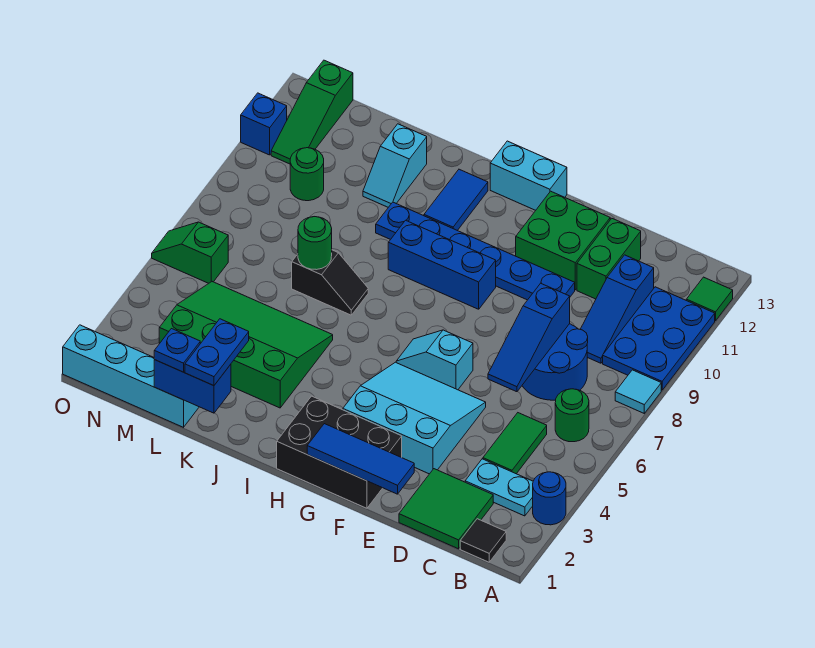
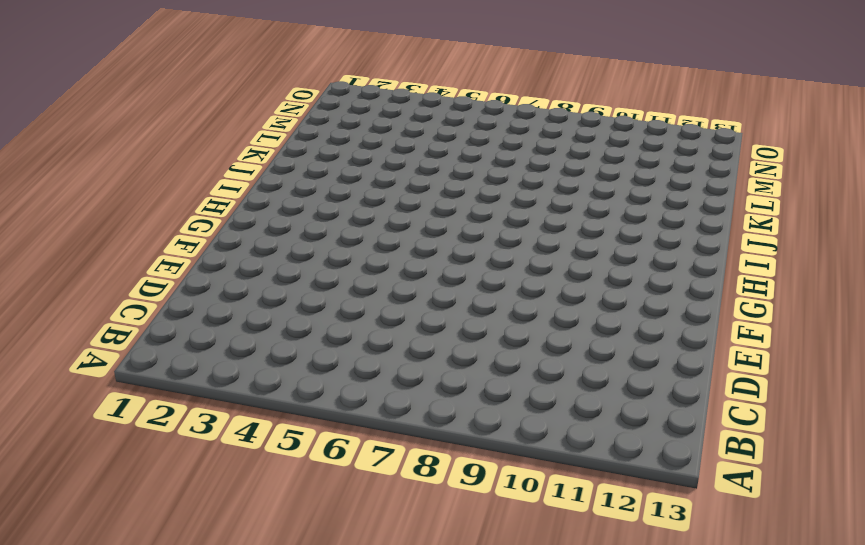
none -> blue 1x1 round brick [533,472,566,525]
none -> cyan 1x1 tile [615,370,661,413]
none -> blue 2x3 plate [603,287,715,390]
none -> green 1x1 tile [686,277,733,321]

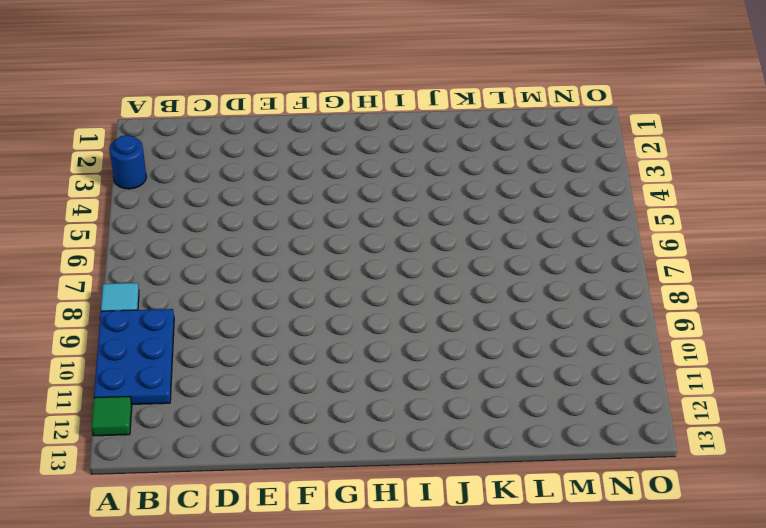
none -> black 1x1 tile [460,519,506,562]
none -> cyan 1x2 plate [465,459,533,516]
none -> green 1x1 round brick [555,389,589,442]
none -> green 2x2 tile [399,469,493,549]

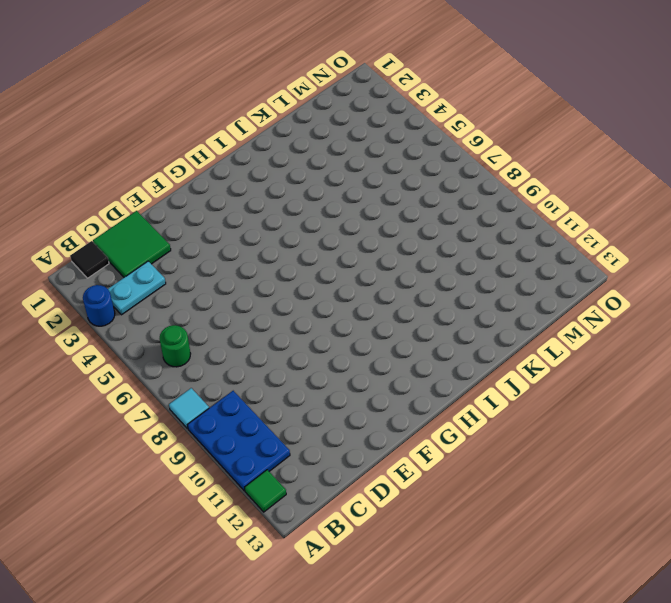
none -> green 1x2 tile [483,413,547,474]
none -> blue 2x2 round brick [522,324,588,400]
none -> blue 1x3 slope [580,255,654,363]
none -> green 1x2 brick [577,219,641,299]

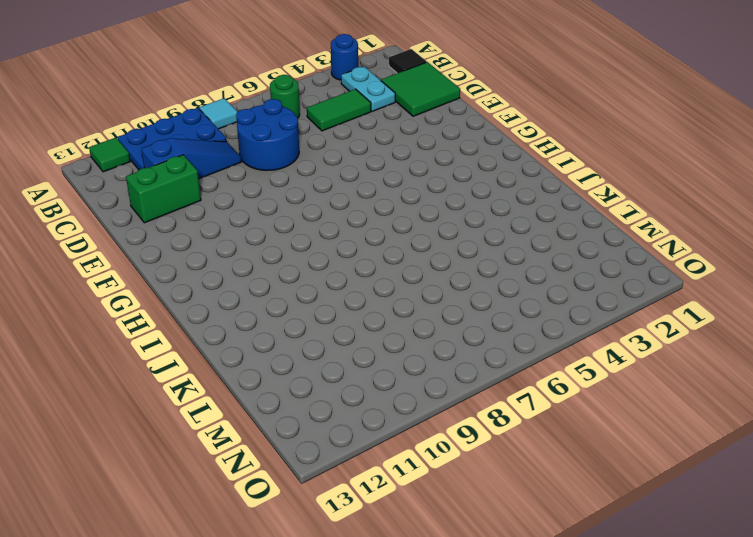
none -> cyan 3x3 slope [343,362,486,474]
none -> blue 1x6 plate [376,202,575,300]
none -> green 2x2 brick [516,191,610,290]
none -> black 2x3 brick [277,396,402,508]

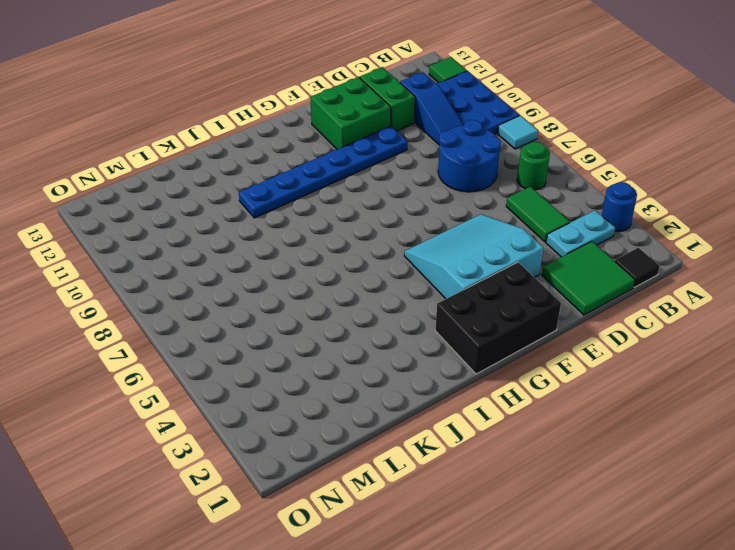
none -> cyan 1x2 slope [396,330,473,390]
none -> blue 1x3 brick [388,220,496,309]
none -> cyan 1x2 brick [490,141,567,210]
none -> blue 1x2 tile [424,169,488,230]

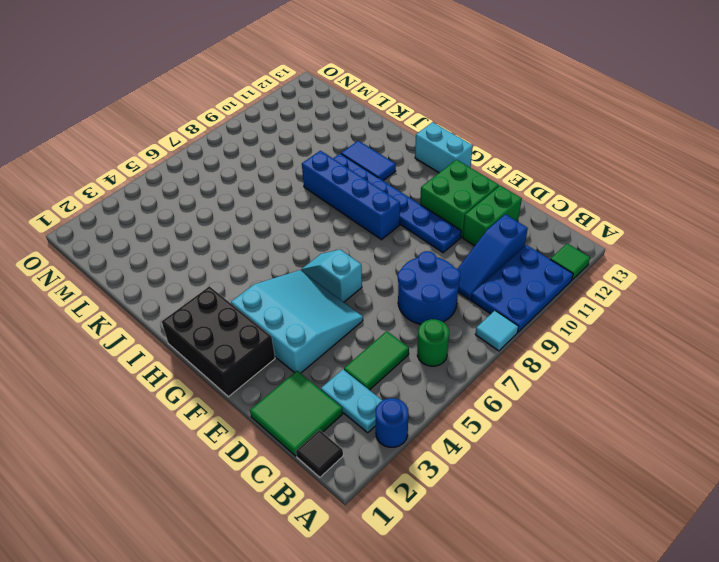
blue 1x4 brick [302,151,400,240] -> blue 1x3 brick [388,220,496,309]
blue 1x2 tile [341,141,396,181] -> blue 1x2 tile turned to [424,169,488,230]
none -> green 3x4 slope [159,282,333,408]
none -> black 1x2 slope [292,250,368,315]
none -> cyan 1x2 slope [363,124,427,207]
none -> cyan 1x4 brick [63,325,199,427]

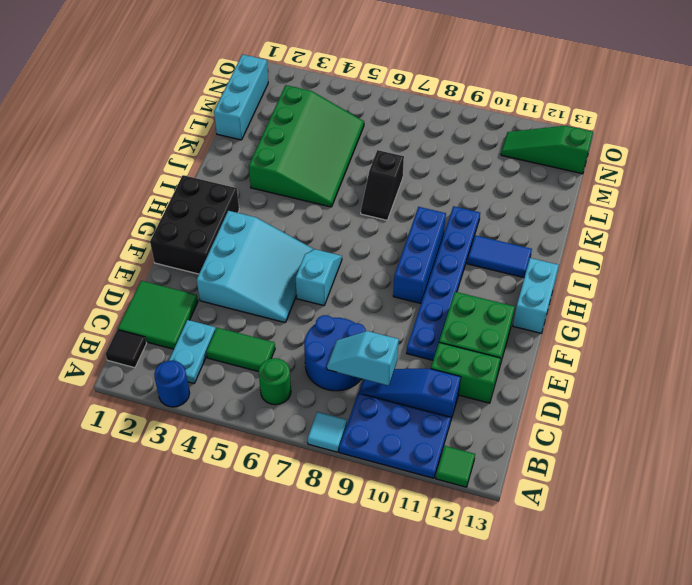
cyan 1x2 slope [327,331,399,386] -> cyan 1x2 slope moved to [363,124,427,207]
cyan 1x3 brick [214,54,268,140] -> cyan 1x4 brick [63,325,199,427]
none -> green 1x1 round brick [290,148,324,201]
none -> green 1x2 slope [152,222,228,283]
none -> blue 1x1 brick [241,93,287,155]
none -> blue 1x3 slope [488,283,570,392]

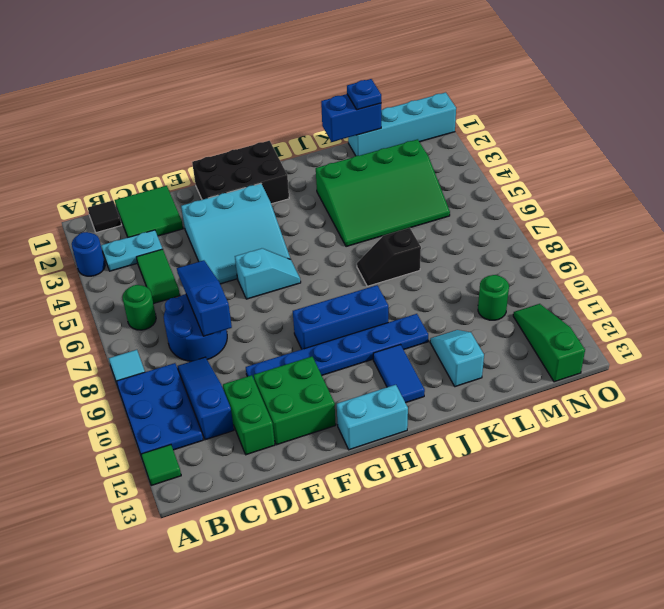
none -> green 1x2 slope [152,222,228,283]
none -> blue 1x1 brick [241,93,287,155]
none -> blue 1x3 tile [307,424,414,494]
none -> green 1x1 round brick [298,217,332,270]

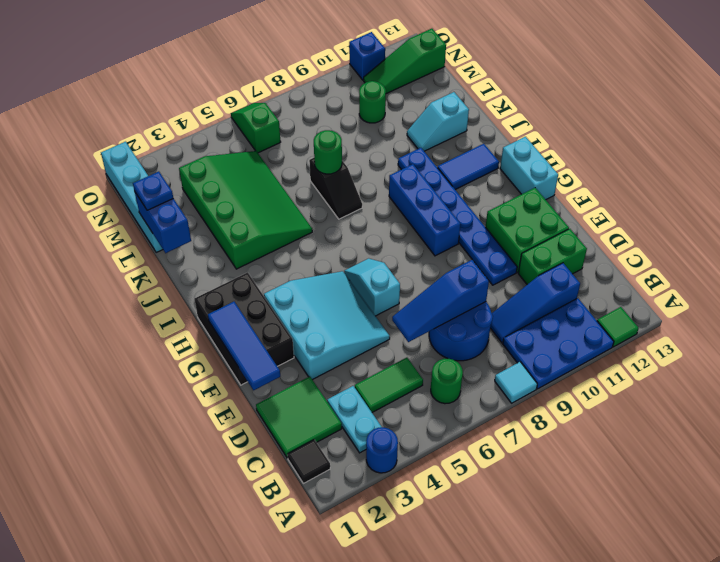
none -> blue 1x2 plate [185,319,249,386]

